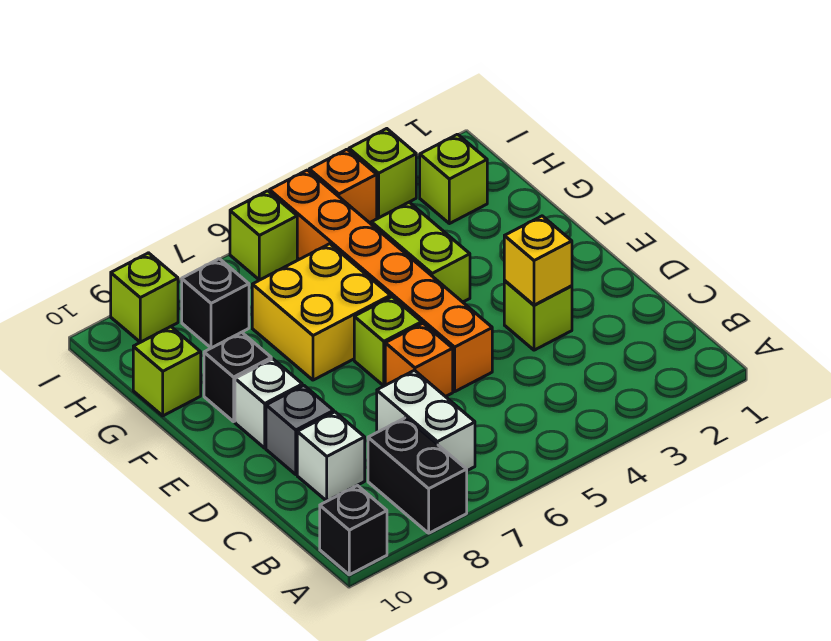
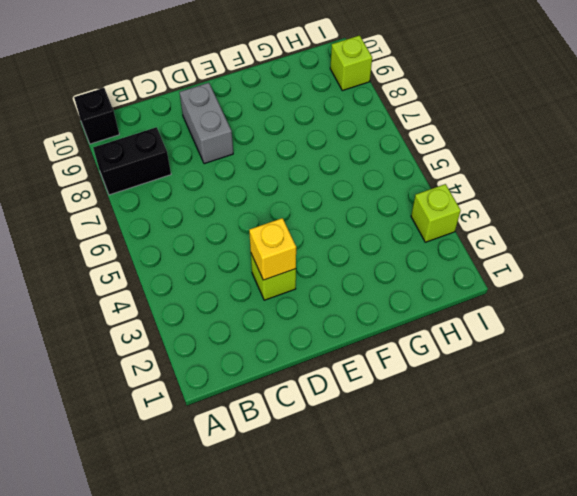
grey 1x2 brick [180,83,233,164] -> grey 1x1 brick [266,385,334,474]
none -> white 1x2 brick [377,370,475,471]
none -> white 1x1 brick [297,412,365,501]
none -> orange 1x6 brick [270,170,492,392]

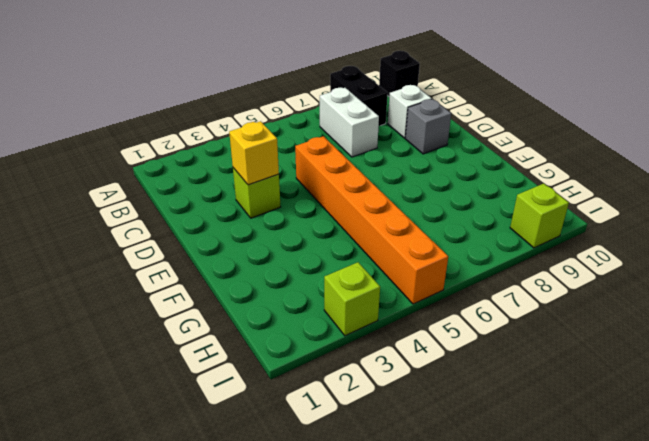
none -> orange 1x1 brick [385,323,453,397]
none -> lime 1x1 brick [354,297,422,386]
none -> white 1x1 brick [235,359,302,448]

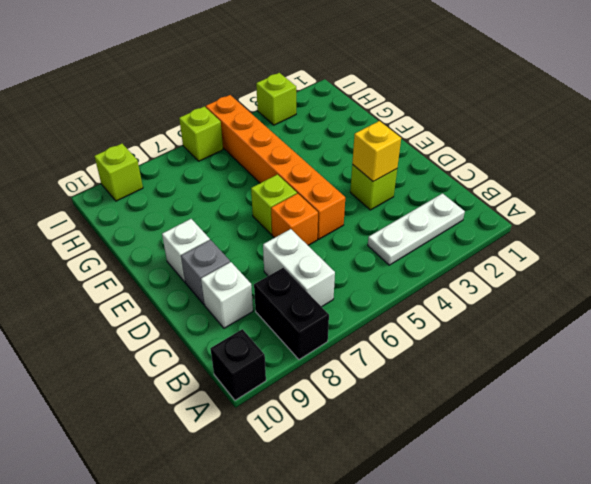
white 1x3 plate [368,194,465,265] -> none
none -> lime 1x2 brick [371,202,470,302]
none -> yellow 2x2 brick [252,244,391,380]
none -> black 1x1 brick [204,332,271,422]

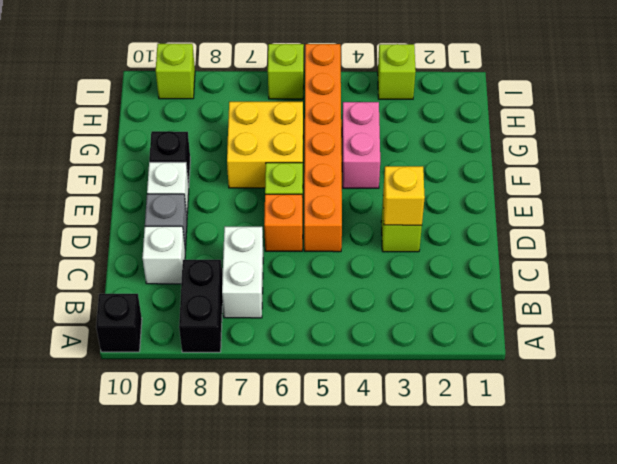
pink 1x2 brick [342,102,380,188] -> lime 1x2 brick [371,202,470,302]
none -> lime 1x1 brick [133,327,201,416]
none -> lime 1x1 brick [420,134,487,224]
none -> black 1x1 brick [182,259,249,348]

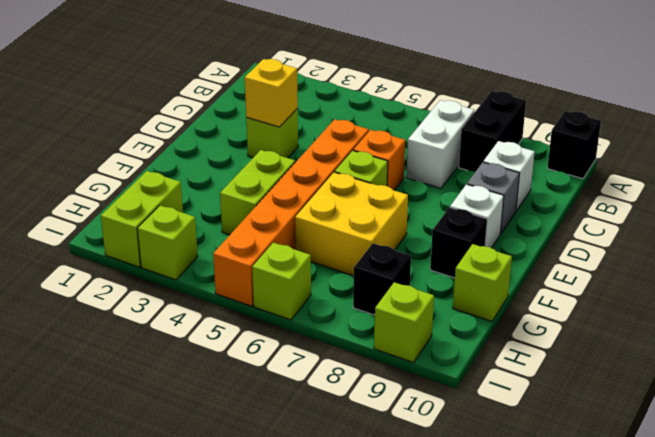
lime 1x2 brick [101,171,183,267] -> lime 1x1 brick [420,134,487,224]
none -> orange 1x1 brick [309,149,377,223]

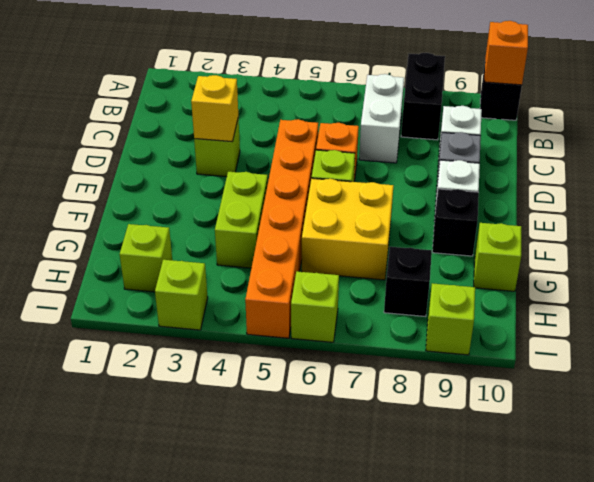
orange 1x1 brick [485,21,528,85] -> orange 1x1 brick moved to [309,149,377,223]

